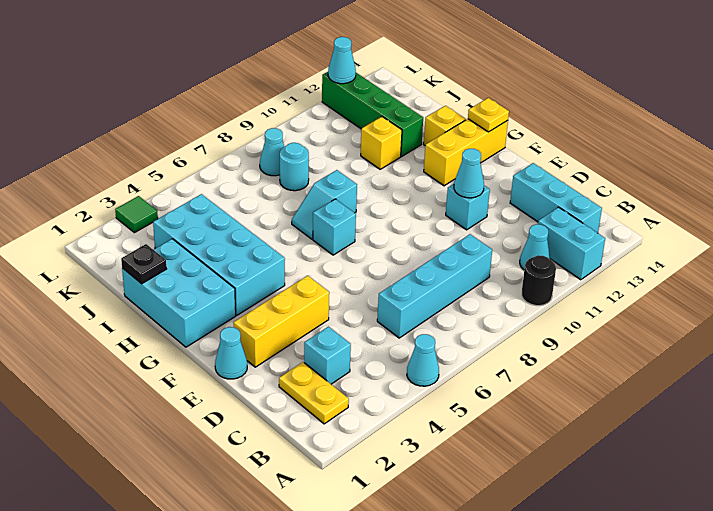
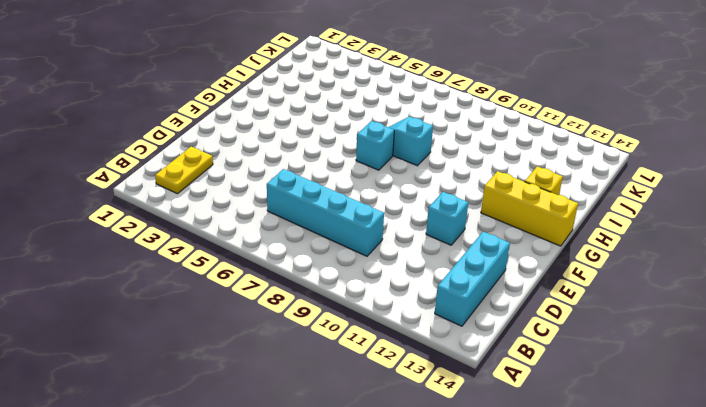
none -> cyan 1x1 cone [407,334,439,386]
none -> black 1x1 round brick [522,255,556,306]
none -> cyan 1x2 brick [538,207,605,280]

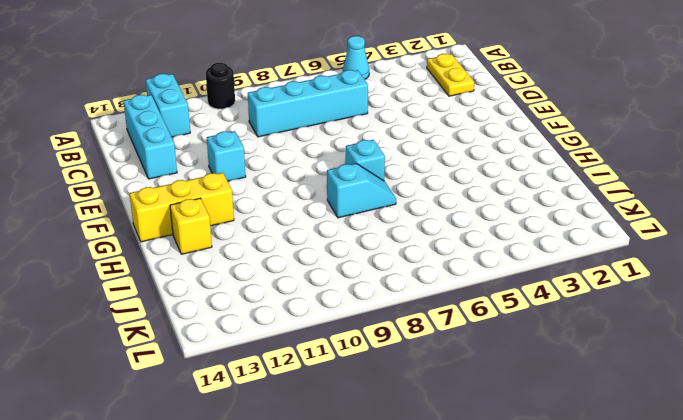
none -> cyan 1x1 cone [520,224,550,270]
none -> cyan 1x1 brick [304,327,351,384]
none -> cyan 1x1 cone [215,327,247,379]

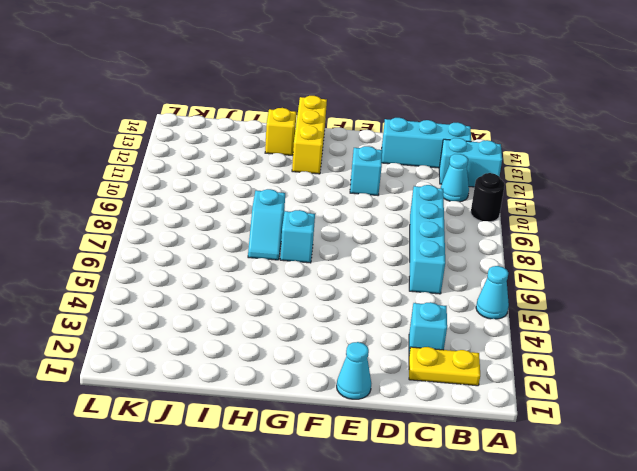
none -> yellow 1x3 brick [233,276,329,367]
none -> cyan 2x3 brick [122,239,236,347]
none -> cyan 2x4 brick [153,194,285,315]

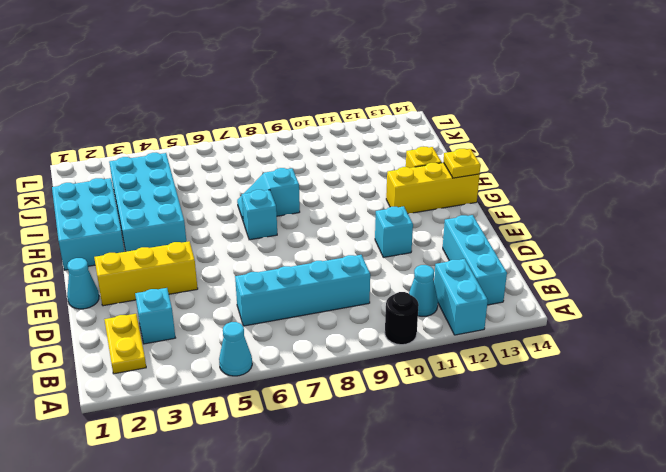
none -> yellow 1x1 brick [361,117,402,169]
none -> green 1x4 brick [322,72,423,156]
none -> cyan 1x1 round brick [280,143,309,191]

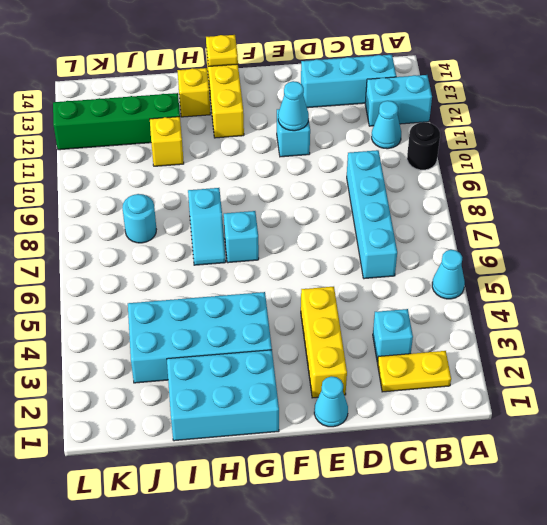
none -> cyan 1x1 cone [260,128,284,176]
none -> green 1x1 tile [115,196,158,233]
none -> black 1x1 plate [121,244,166,284]

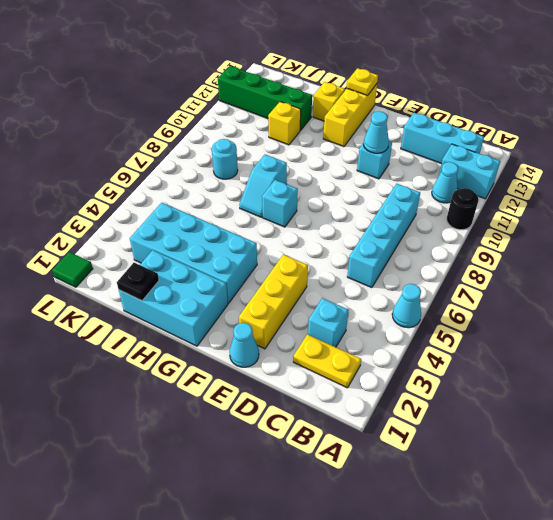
green 1x1 tile [52,252,93,287] -> green 1x1 tile moved to [115,196,158,233]
none -> cyan 1x1 cone [260,128,284,176]
none -> cyan 1x1 cone [328,37,356,84]

